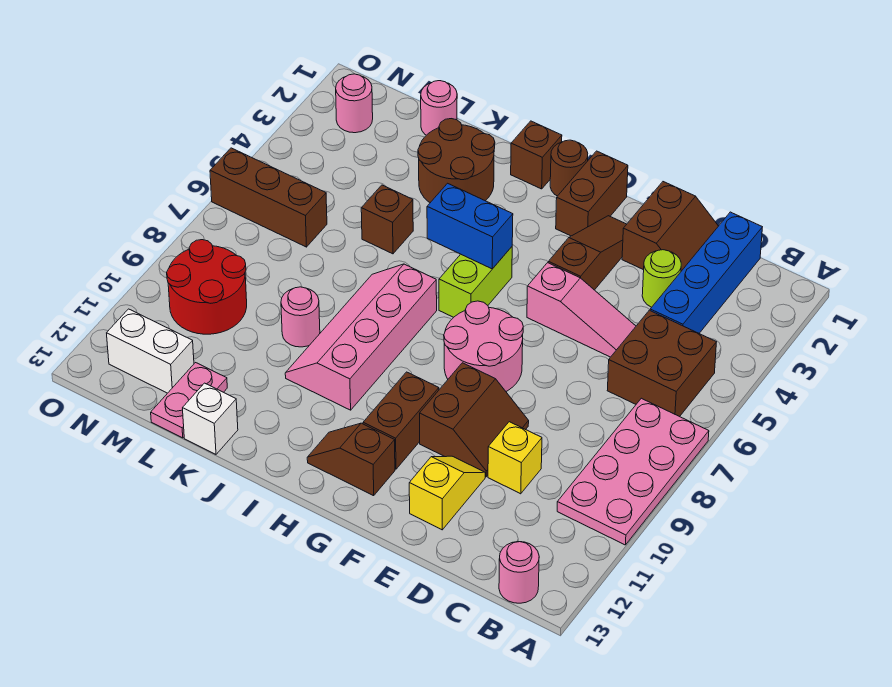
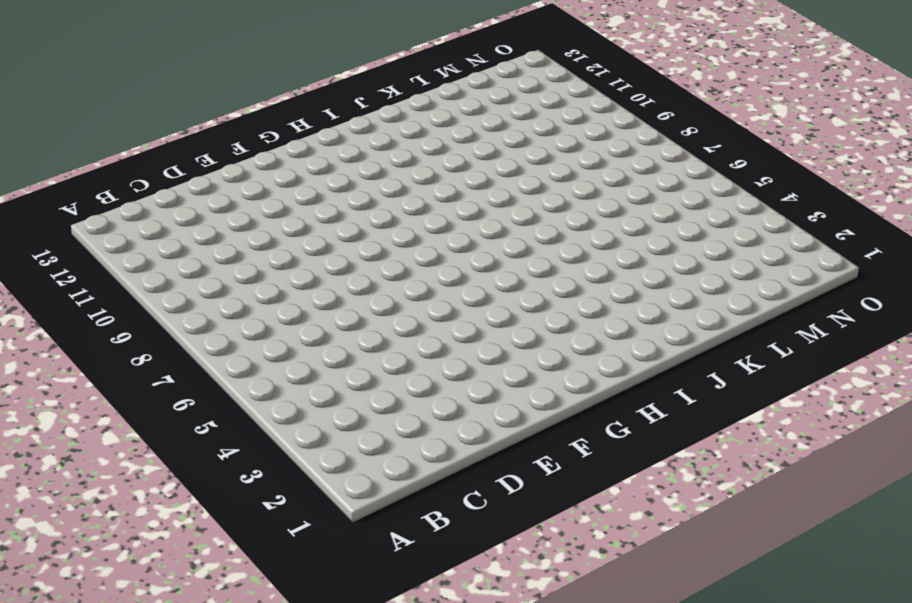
none -> pink 2x4 plate [557,398,709,545]
none -> brown 2x2 brick [607,310,716,417]
none -> pink 1x1 round brick [499,542,539,603]
none -> blue 1x4 brick [650,212,762,333]

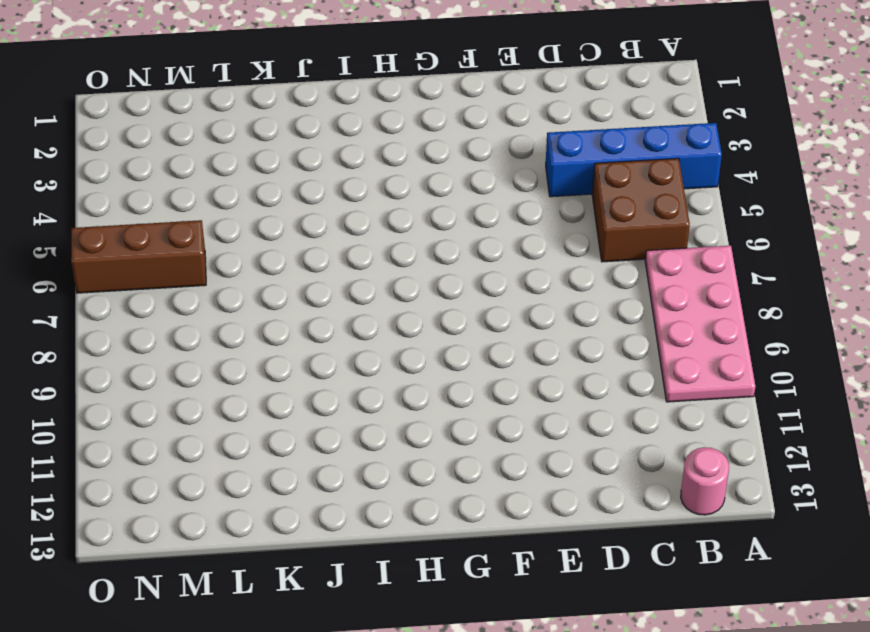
blue 1x4 brick [546,123,722,197] -> blue 1x4 brick turned to [650,212,762,333]
none -> brown 2x2 slope [622,182,718,271]
none -> lime 1x1 round brick [642,250,681,307]
none -> pink 1x3 slope [527,263,636,357]
none -> yellow 1x1 brick [488,422,542,494]

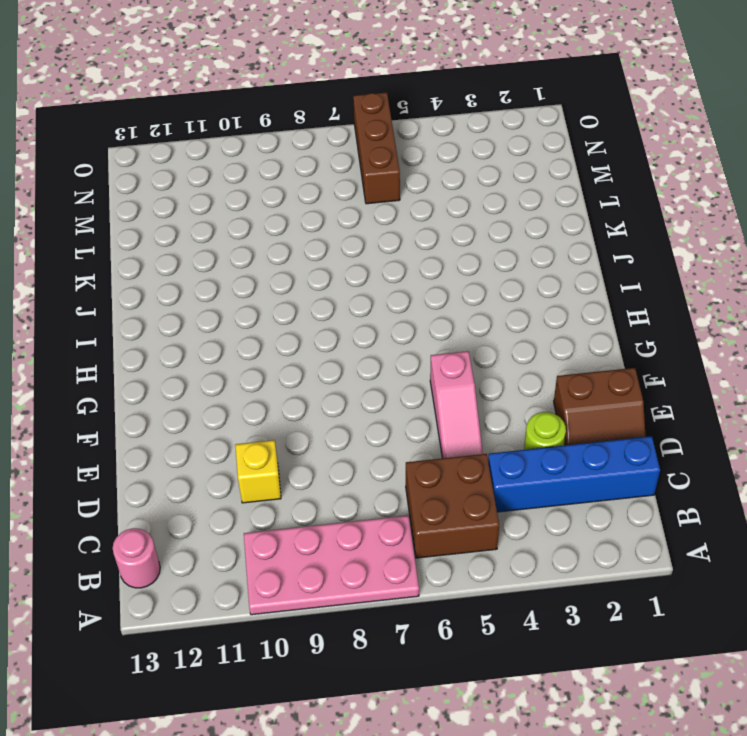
none -> brown 2x2 slope [420,363,529,477]
none -> yellow 1x2 slope [409,456,485,530]
none -> brown 1x3 slope [548,216,627,290]
none -> pink 2x2 round brick [444,301,523,391]

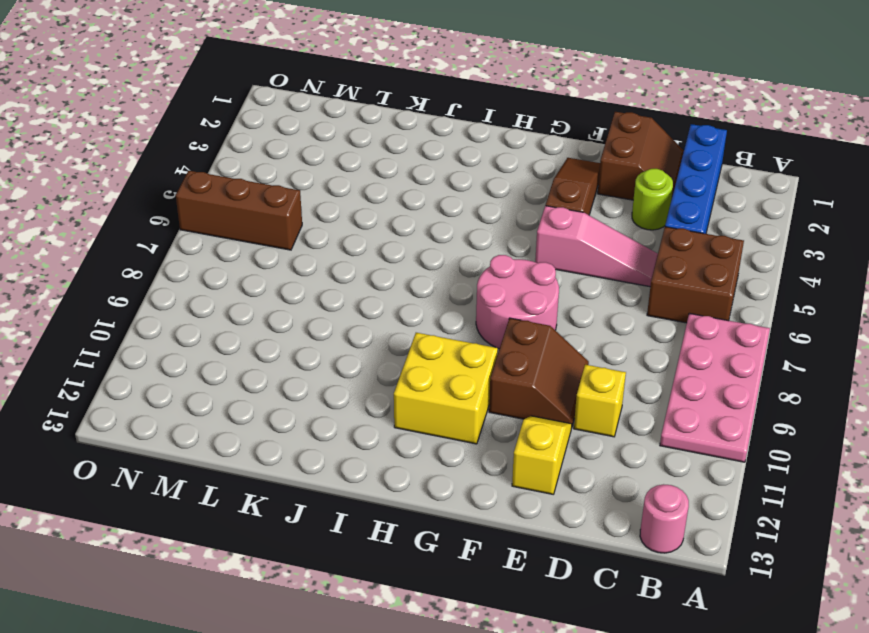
yellow 2x2 brick [394,333,498,444] -> brown 1x2 brick [363,372,439,469]
none -> brown 1x2 brick [556,151,628,236]
none -> brown 1x2 slope [307,423,395,496]
none -> brown 1x1 round brick [550,140,588,196]
none -> lime 1x2 brick [439,247,512,317]

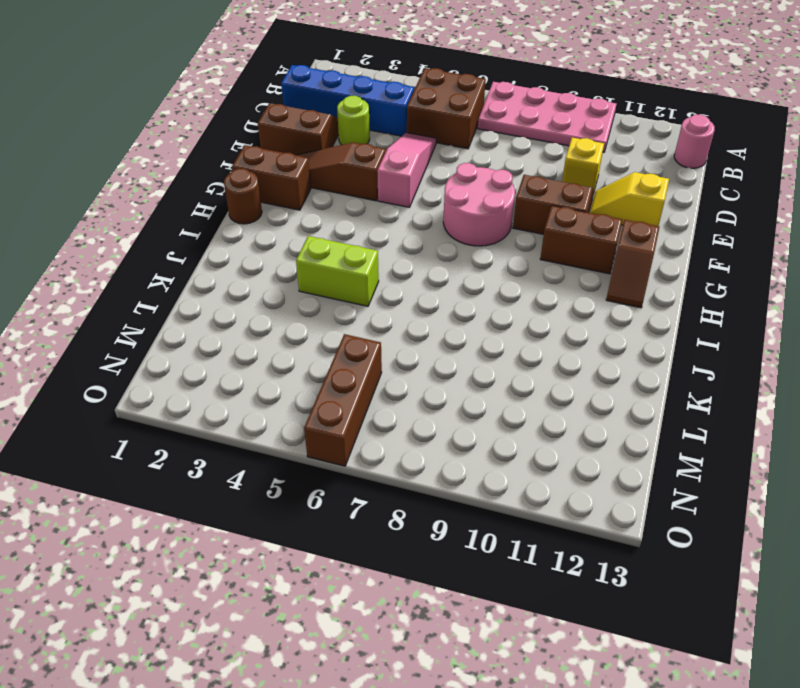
lime 1x2 brick [296,236,379,306] -> lime 1x2 brick moved to [439,247,512,317]
none -> brown 1x1 brick [511,121,562,189]
none -> pink 2x4 slope [285,264,437,410]
none -> brown 2x2 round brick [418,119,495,203]
none -> brown 1x1 brick [361,185,413,254]

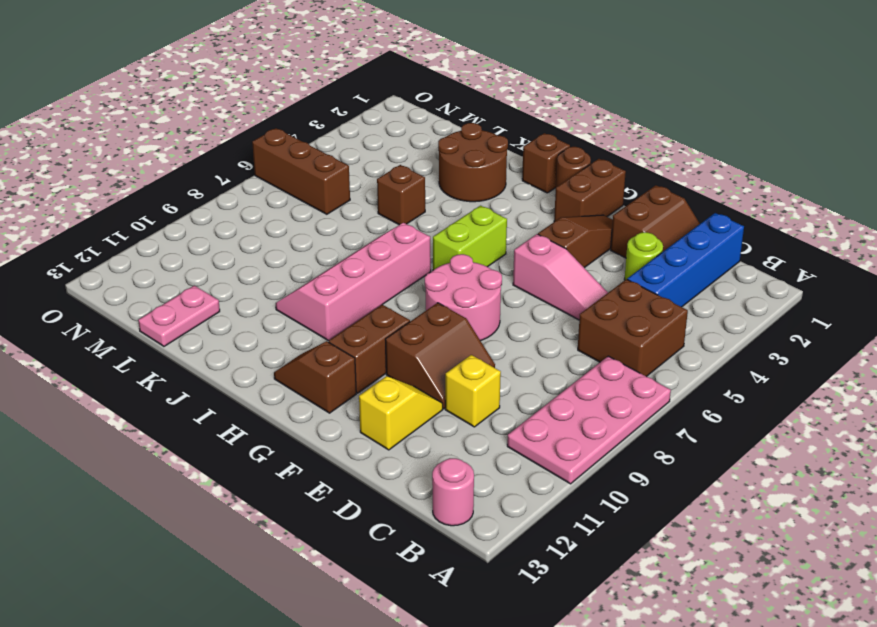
none -> pink 1x1 round brick [281,287,320,347]
none -> white 1x1 brick [183,383,238,454]
none -> pink 1x1 round brick [421,81,457,135]
none -> red 2x2 round brick [167,240,247,334]

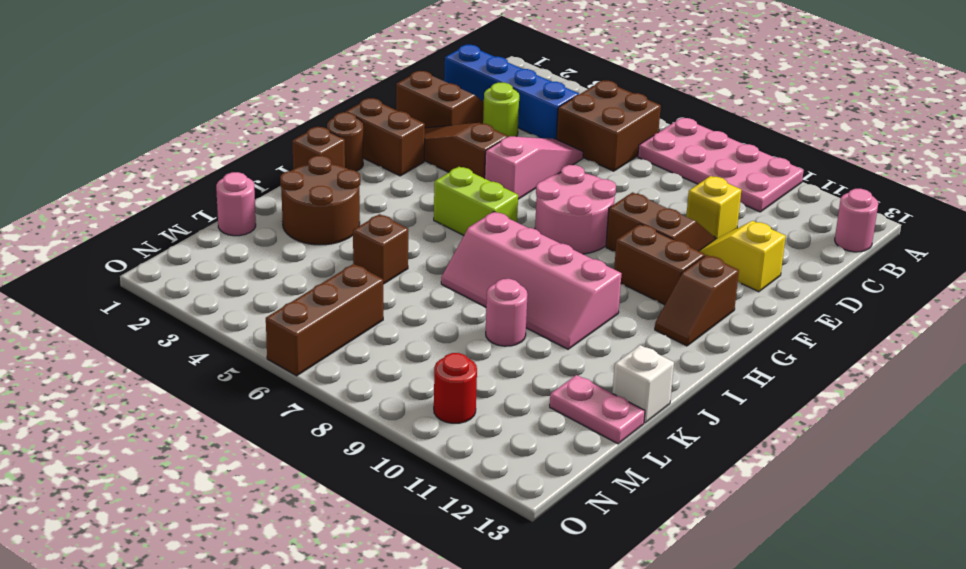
red 1x1 round brick [434,353,477,423] -> red 2x2 round brick [167,240,247,334]
none -> white 1x2 brick [107,309,194,393]
none -> pink 1x1 round brick [336,74,373,133]
none -> blue 1x2 brick [427,183,513,269]

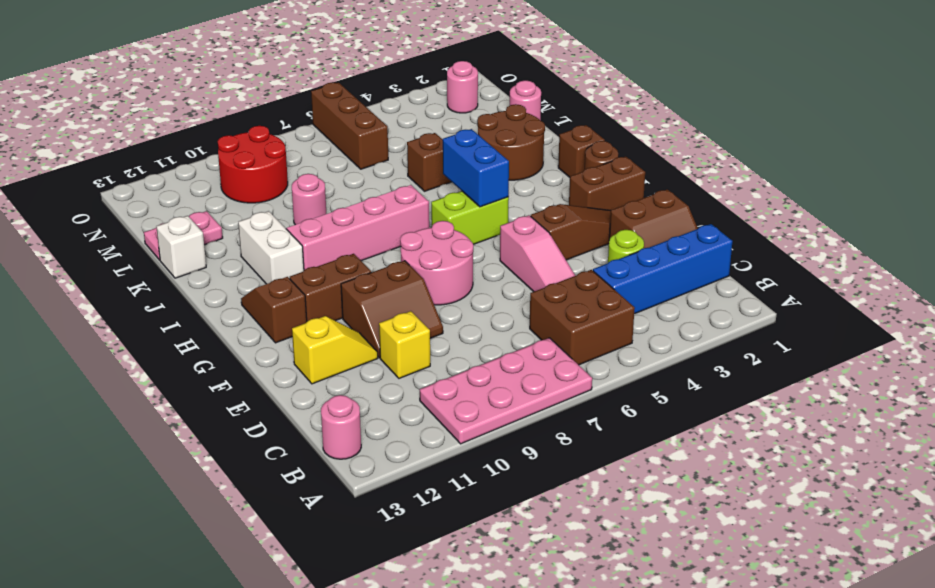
white 1x2 brick [238,211,304,284] -> white 1x2 brick moved to [107,309,194,393]

